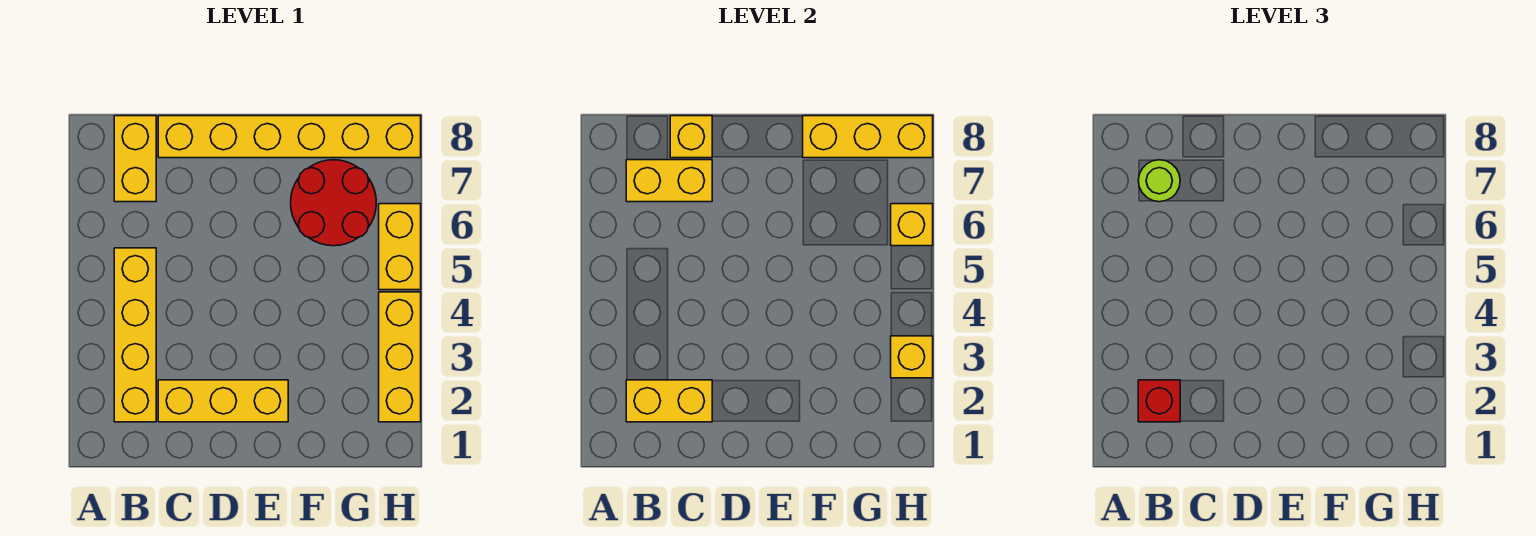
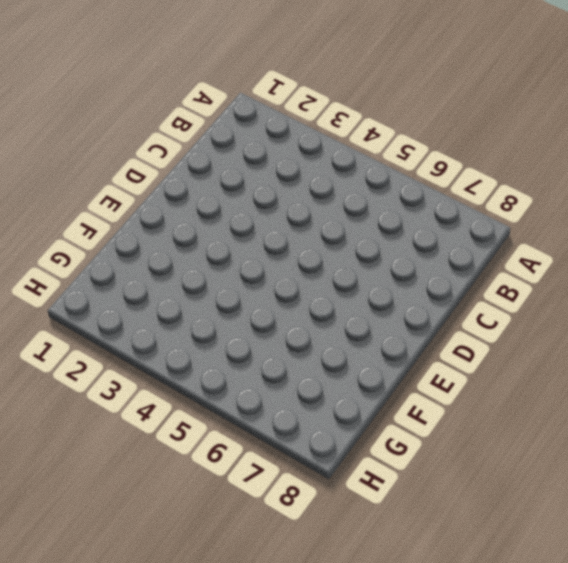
none -> yellow 1x4 brick [114,248,156,422]
none -> yellow 1x2 brick [114,116,156,202]
none -> yellow 1x3 brick [158,380,288,422]

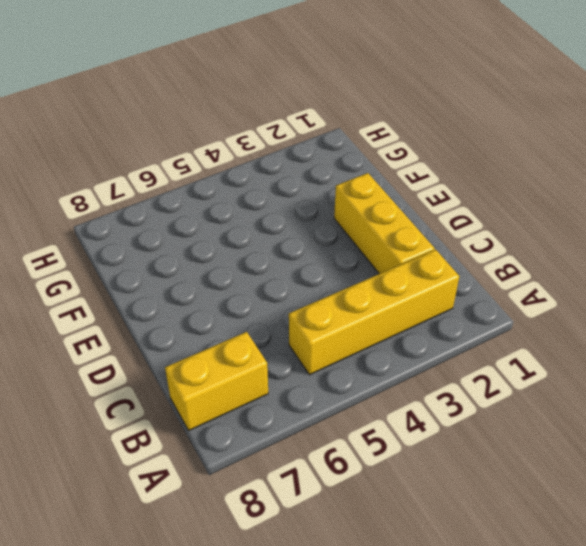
none -> yellow 1x6 brick [158,116,421,158]
none -> red 2x2 round brick [291,160,376,246]
none -> yellow 1x3 brick [379,292,421,422]

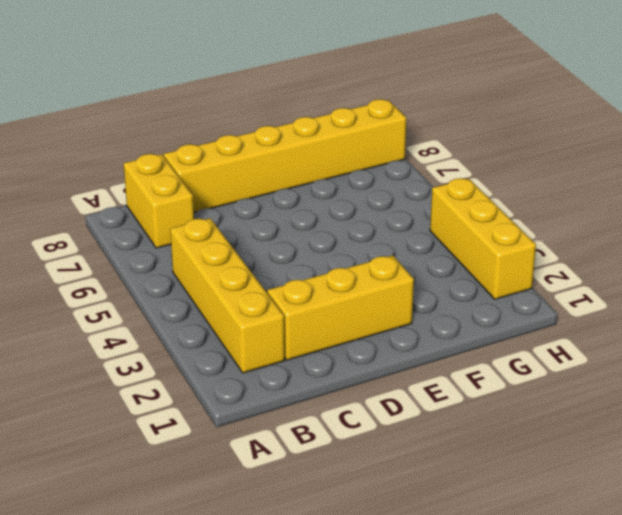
none -> red 2x2 round brick [291,160,376,246]
none -> yellow 1x2 brick [379,204,421,290]
none -> yellow 1x2 brick [626,380,712,422]

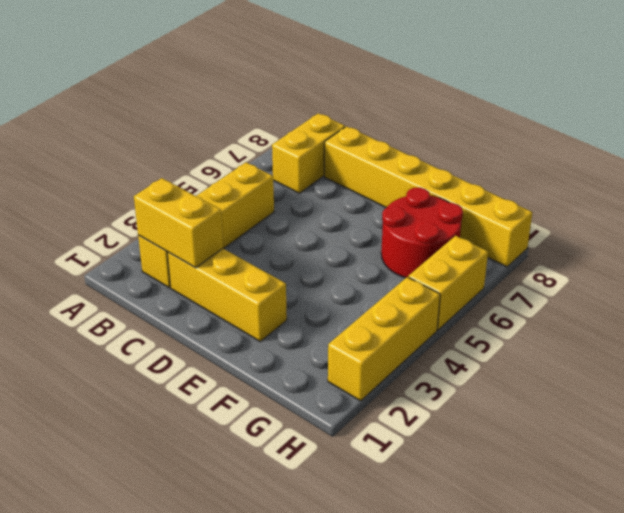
none -> yellow 1x2 brick [626,160,712,202]
none -> yellow 1x1 brick [670,116,712,158]
none -> yellow 1x3 brick [803,116,933,158]

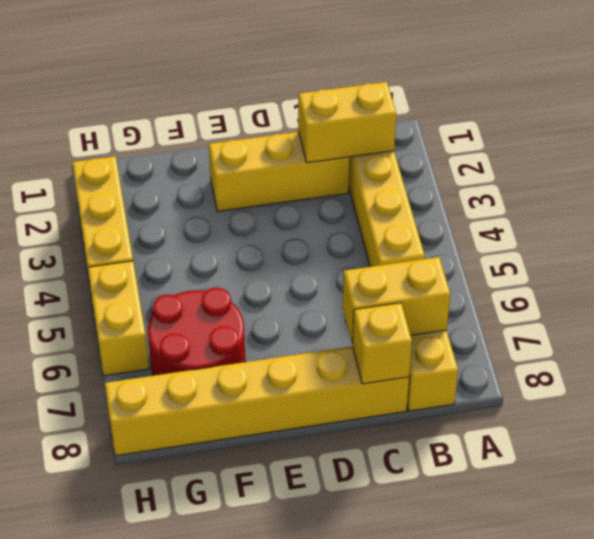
none -> yellow 1x3 brick [803,116,933,158]
none -> yellow 1x1 brick [891,336,933,378]
none -> yellow 1x1 brick [891,204,933,246]

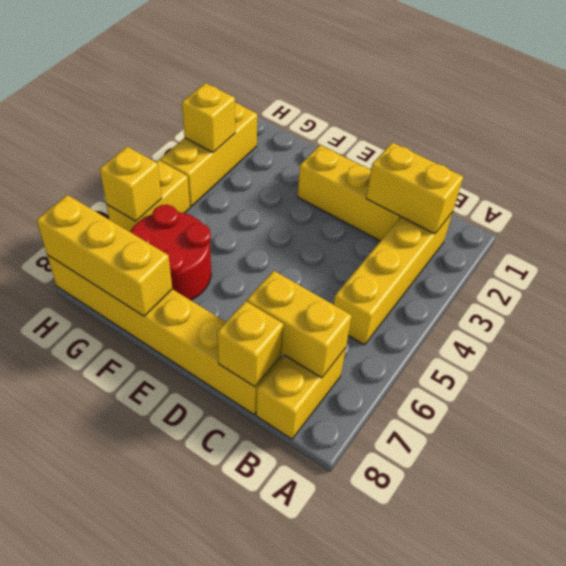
none -> red 1x1 brick [1138,380,1180,422]
none -> lime 1x1 round brick [1138,160,1180,202]

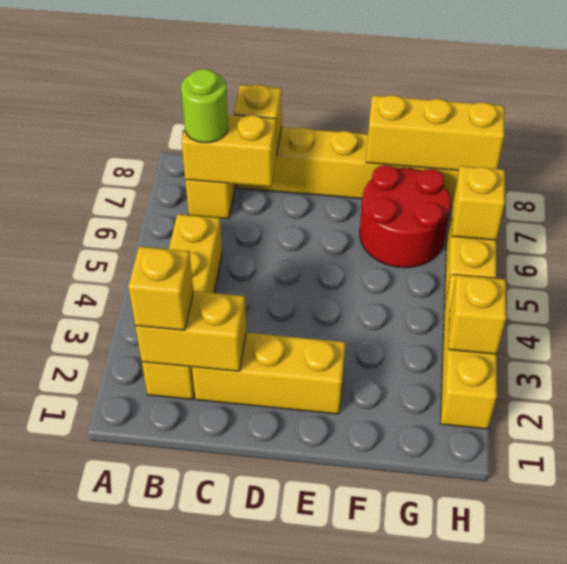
yellow 1x1 brick [128,247,194,330] -> red 1x1 brick [1138,380,1180,422]

